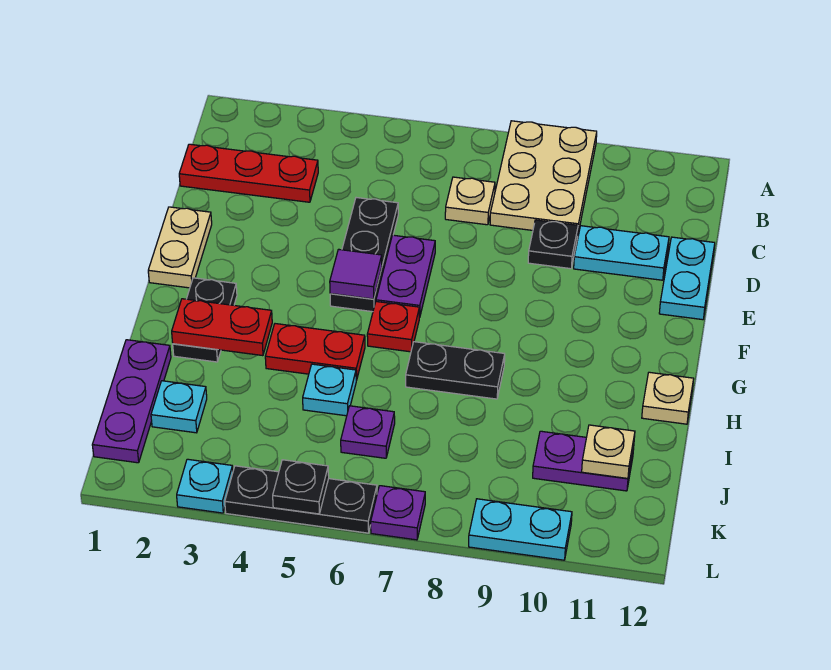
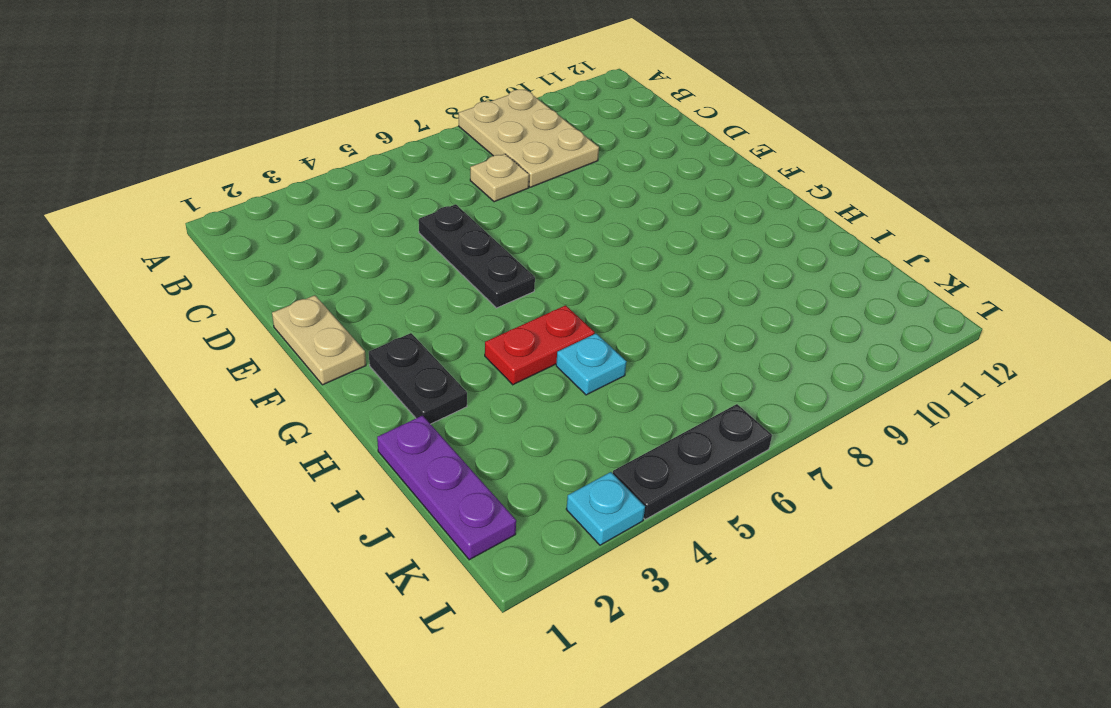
none -> red 1x3 plate [179,144,318,202]
none -> black 1x1 plate [528,220,578,269]
none -> cyan 1x2 plate [574,226,669,280]

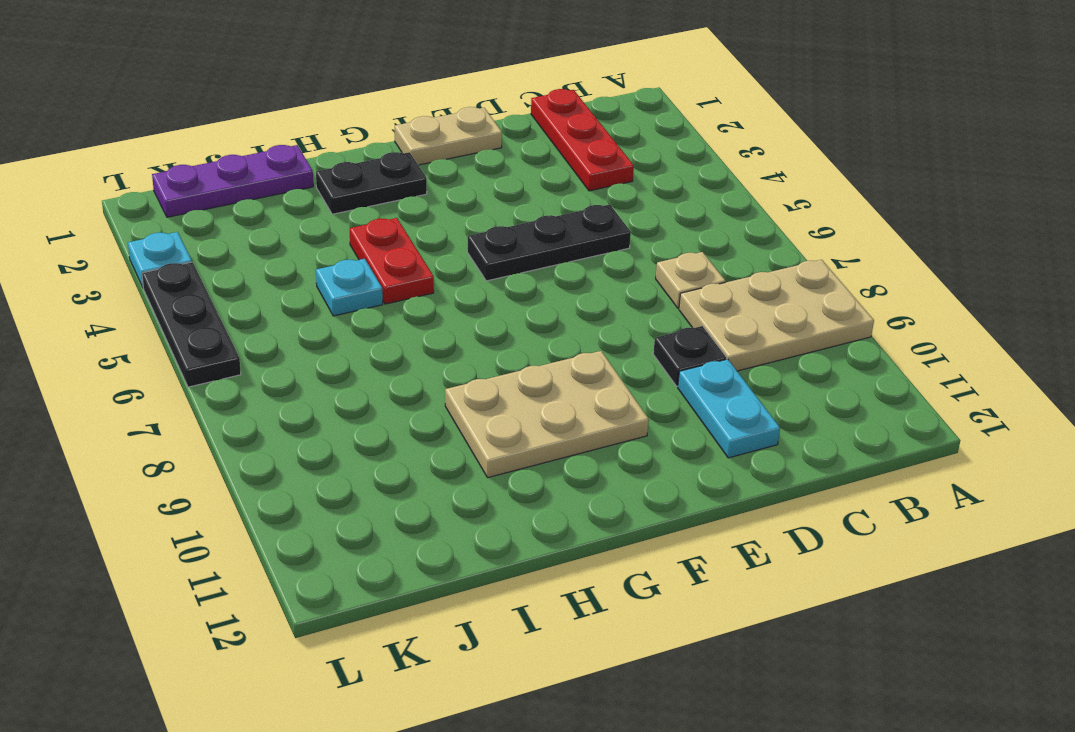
tan 2x3 plate [445,351,649,478] -> none
none -> cyan 1x2 plate [659,237,715,320]
none -> purple 1x2 plate [376,235,435,317]
none -> red 1x1 plate [367,302,420,352]

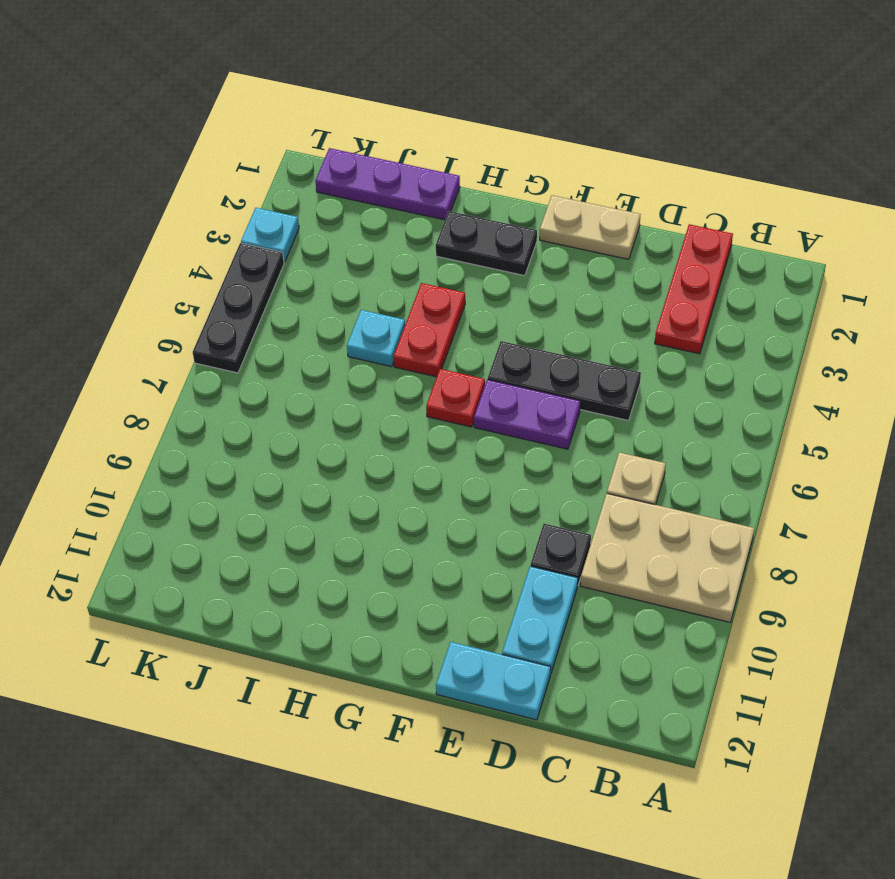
none -> black 1x2 plate [406,342,505,399]
none -> tan 1x1 plate [642,372,694,424]
none -> cyan 1x1 plate [151,381,207,433]

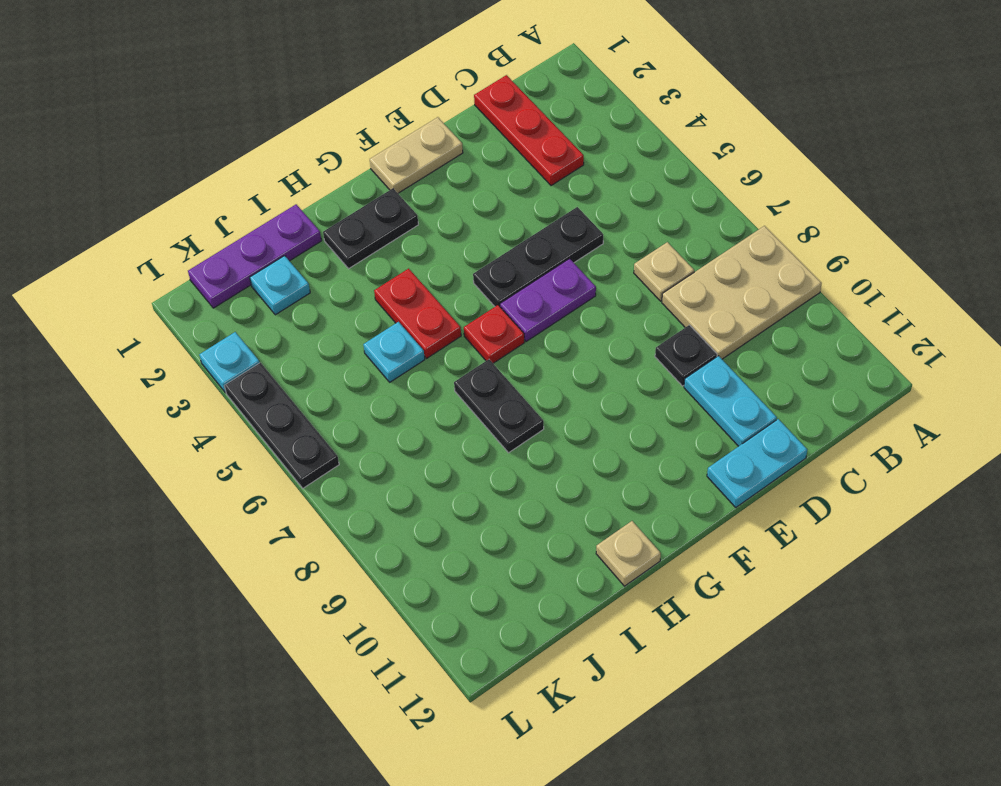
none -> purple 1x1 plate [341,406,395,458]
none -> purple 1x2 plate [533,431,634,491]
none -> purple 1x1 plate [371,486,425,540]

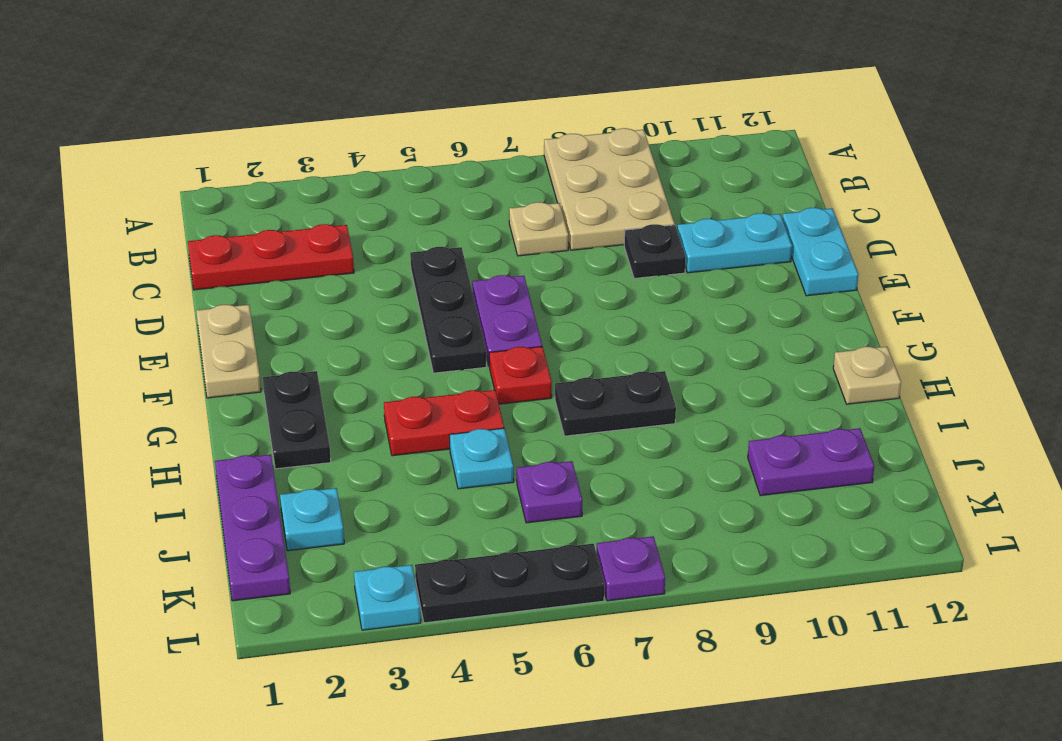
none -> cyan 1x2 plate [469,499,572,560]
none -> purple 1x1 tile [330,249,382,299]
none -> red 1x2 plate [172,299,272,356]

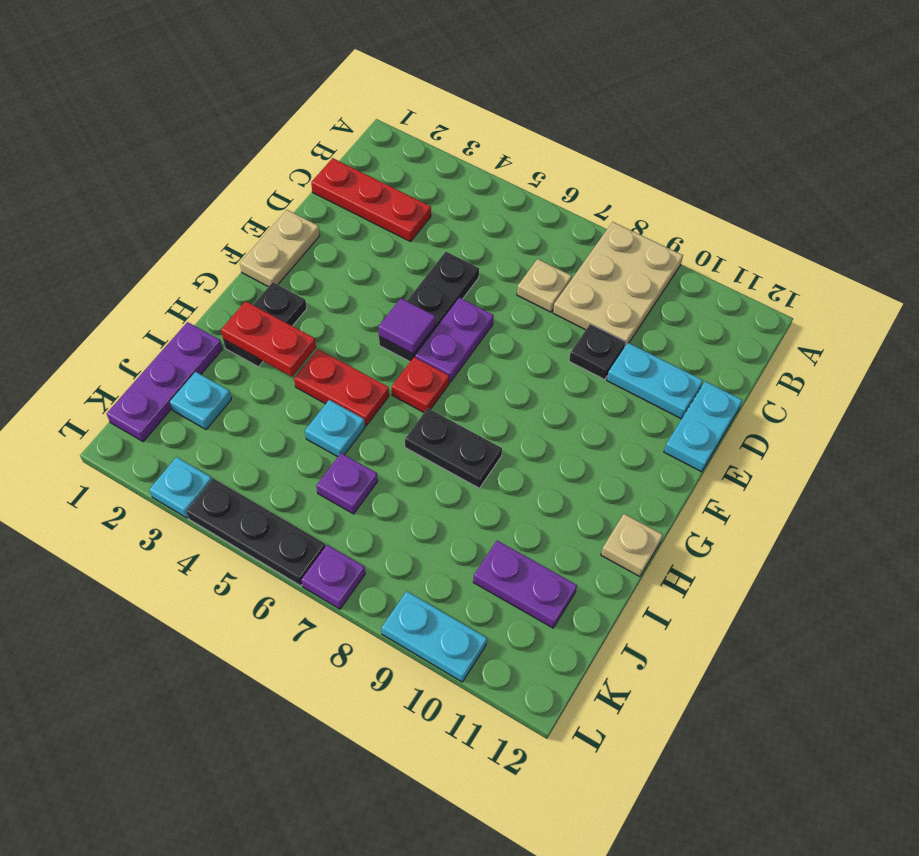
none -> tan 1x1 plate [582,425,635,478]
none -> black 1x1 plate [273,460,329,514]

